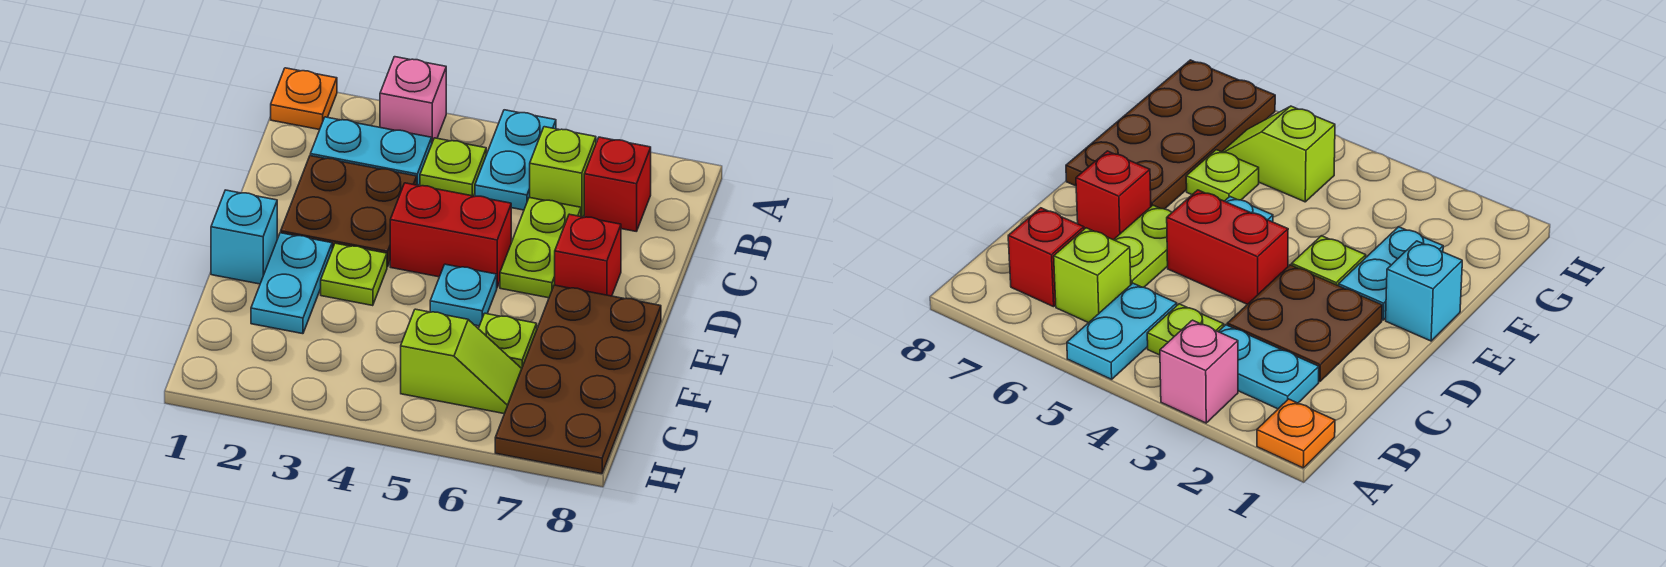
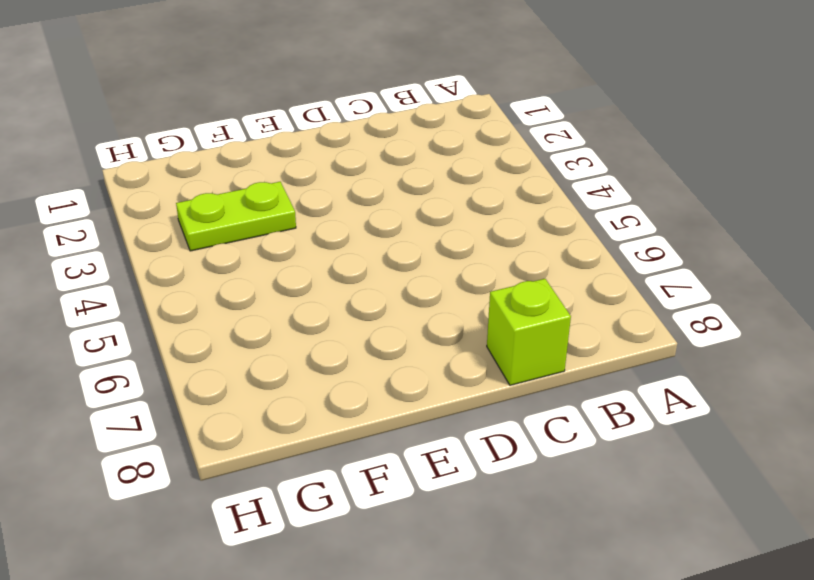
lime 1x1 brick [487,279,571,385] -> lime 1x1 brick moved to [530,127,596,217]
lime 1x2 plate [176,182,296,251] -> lime 1x2 plate moved to [500,197,581,298]
none -> orange 1x1 plate [271,68,337,130]
none -> pink 1x1 brick [380,57,446,142]
none -> cyan 1x2 plate [475,110,556,210]

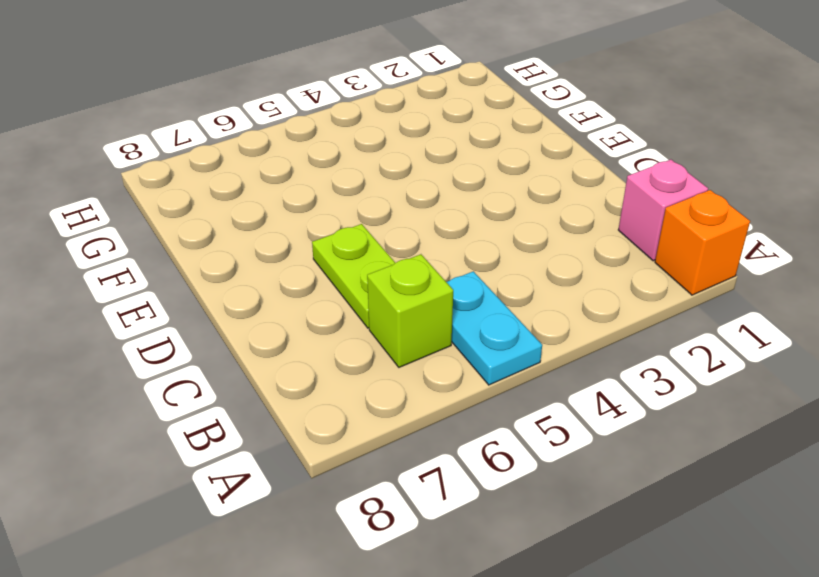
orange 1x1 brick [655,190,750,295] -> orange 1x1 plate [271,68,337,130]
pink 1x1 brick [618,160,708,261] -> pink 1x1 brick moved to [380,57,446,142]
none -> cyan 1x2 plate [310,117,432,186]
none -> lime 1x1 plate [420,138,486,196]
none -> red 1x1 brick [584,137,651,232]

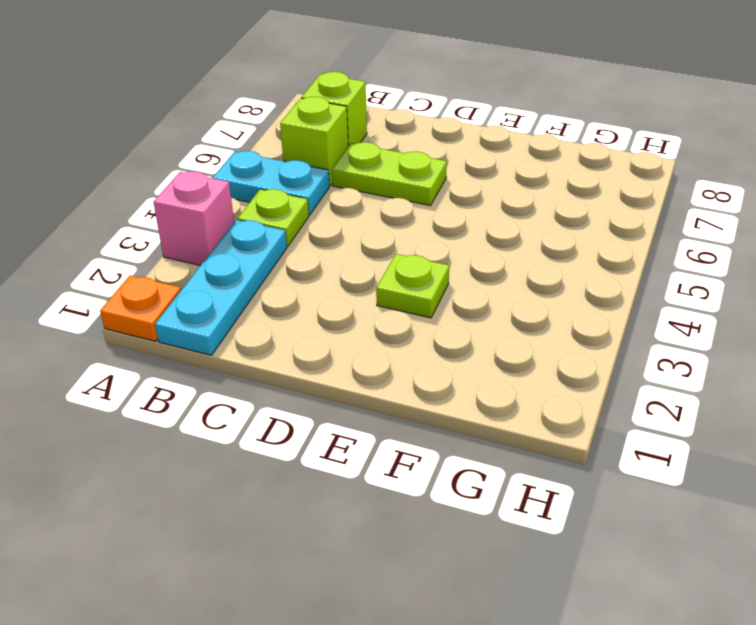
cyan 1x3 plate [155,220,287,355] -> cyan 1x2 plate [310,117,432,186]
lime 1x1 brick [301,72,367,146] -> red 1x1 brick [584,137,651,232]
none -> brown 2x2 plate [281,156,417,267]
none -> red 1x2 brick [390,183,511,287]
none -> red 1x1 brick [555,214,621,296]

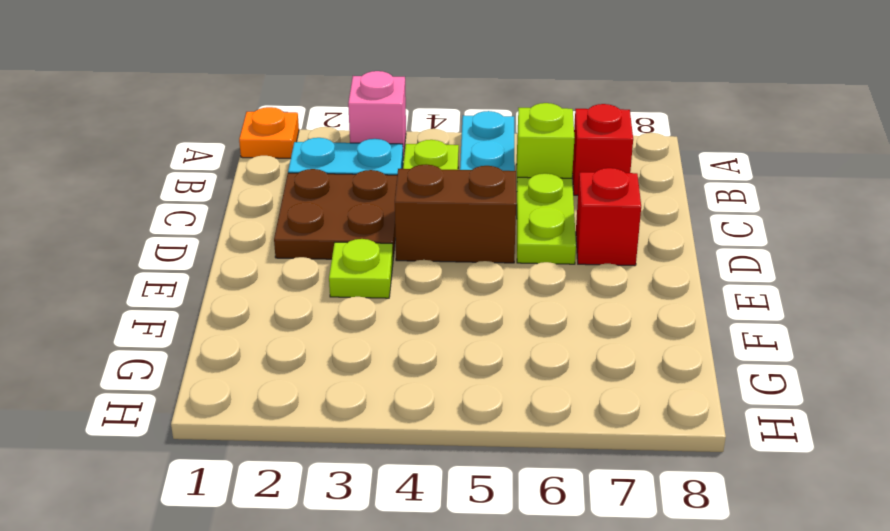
brown 1x2 brick [395,164,516,263] -> red 1x2 brick [390,183,511,287]
none -> cyan 1x1 brick [211,190,277,284]
none -> cyan 1x2 plate [251,233,332,334]
none -> cyan 1x1 plate [430,264,497,326]

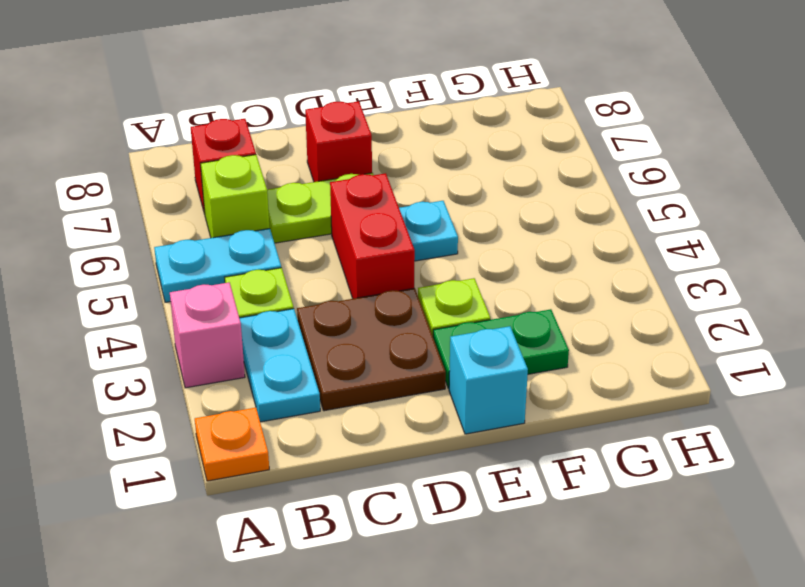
green 1x2 plate [433,309,569,388] -> cyan 1x2 plate [251,233,332,334]
none -> brown 2x4 plate [495,285,661,474]
none -> lime 1x1 plate [478,313,537,368]
none -> lime 1x2 slope [401,309,522,414]

